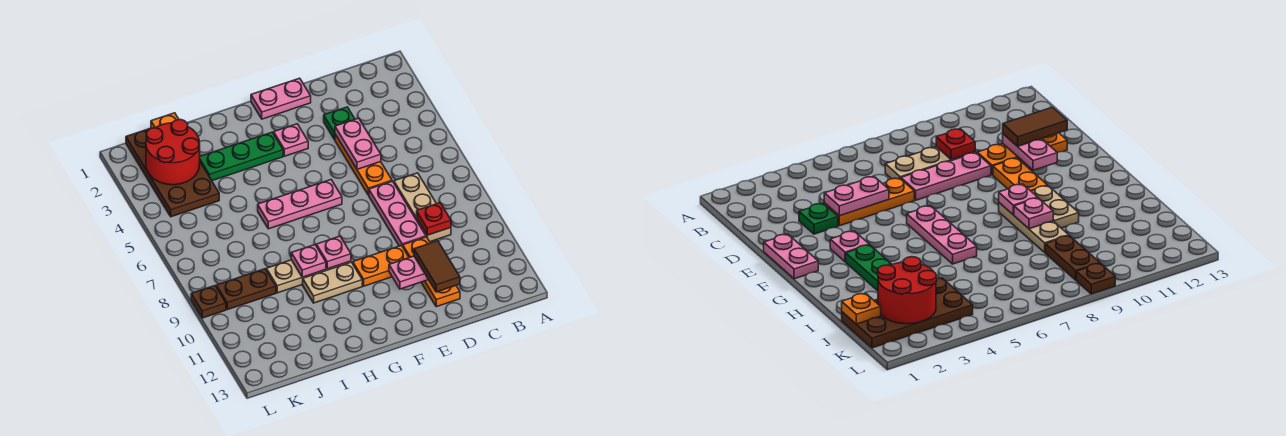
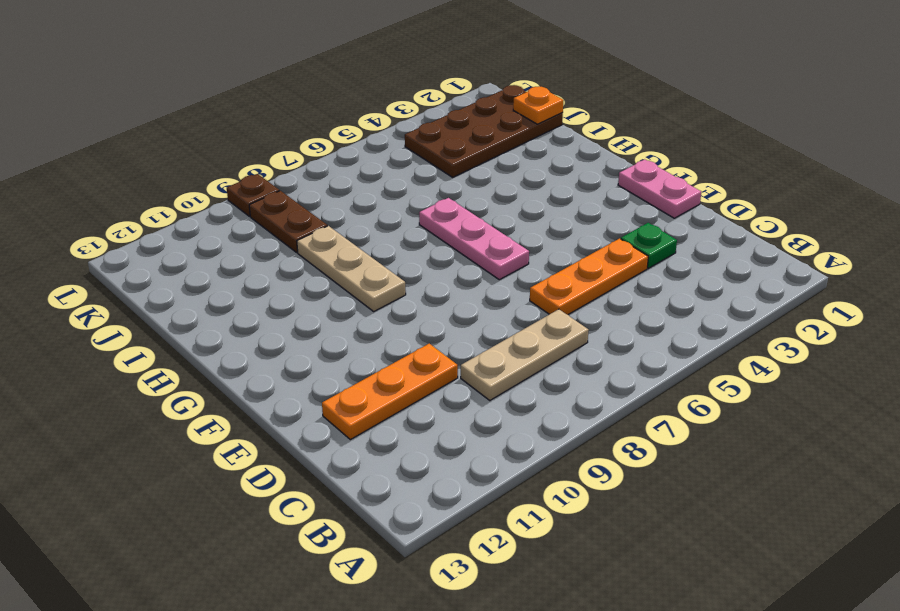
none -> pink 1x3 plate [369,181,426,246]
none -> orange 1x2 plate [353,245,409,286]
none -> pink 1x1 plate [274,124,308,156]

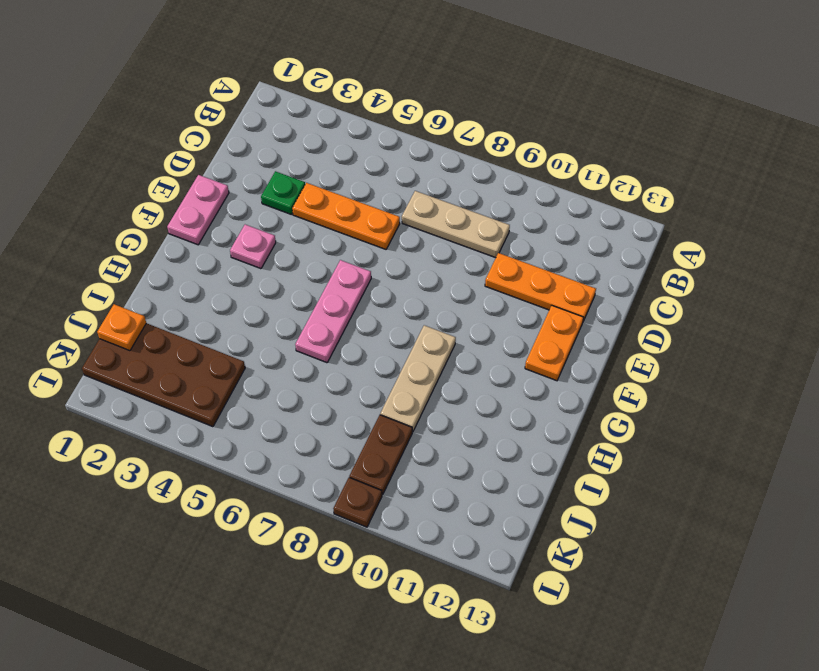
orange 1x2 plate [525,306,584,381] -> orange 1x2 plate moved to [353,245,409,286]
none -> pink 1x3 plate [369,181,426,246]
none -> green 1x3 plate [200,132,283,181]
none -> tan 1x2 plate [303,262,362,303]

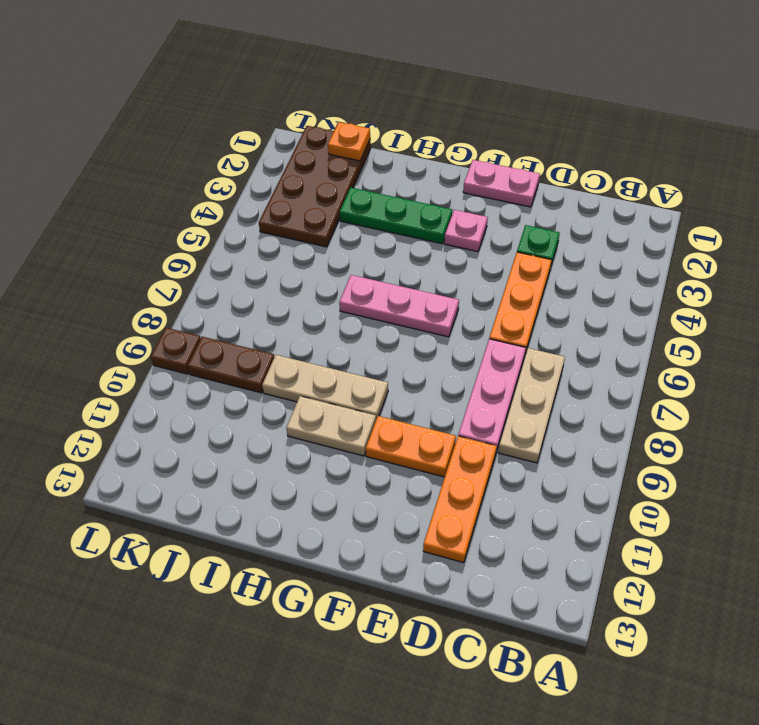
none -> red 1x1 plate [417,203,451,235]
none -> pink 1x2 plate [335,118,381,169]
none -> pink 1x2 plate [389,256,428,289]

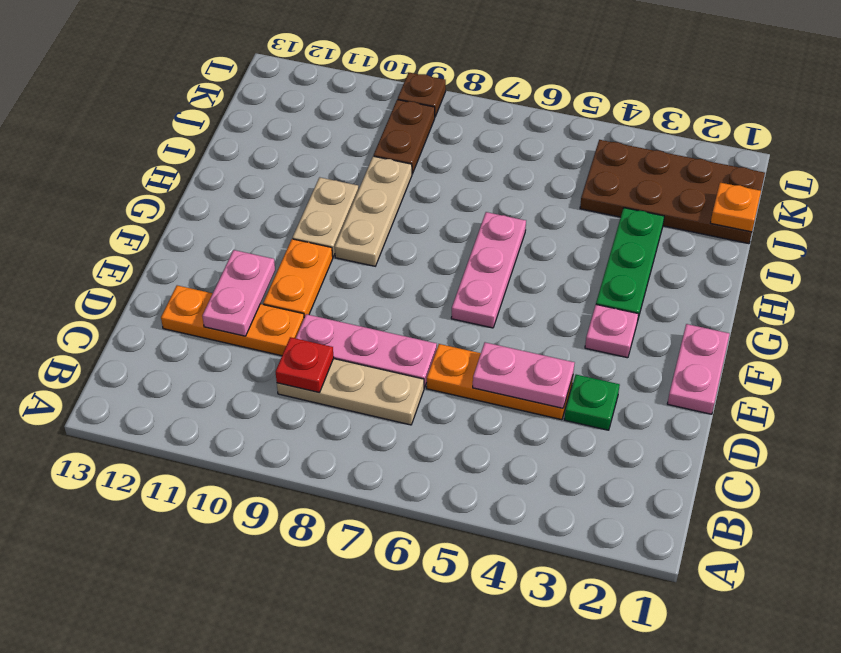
none -> pink 1x1 plate [316,236,351,269]
none -> pink 1x1 plate [291,245,326,277]
none -> red 2x2 round brick [146,119,200,185]

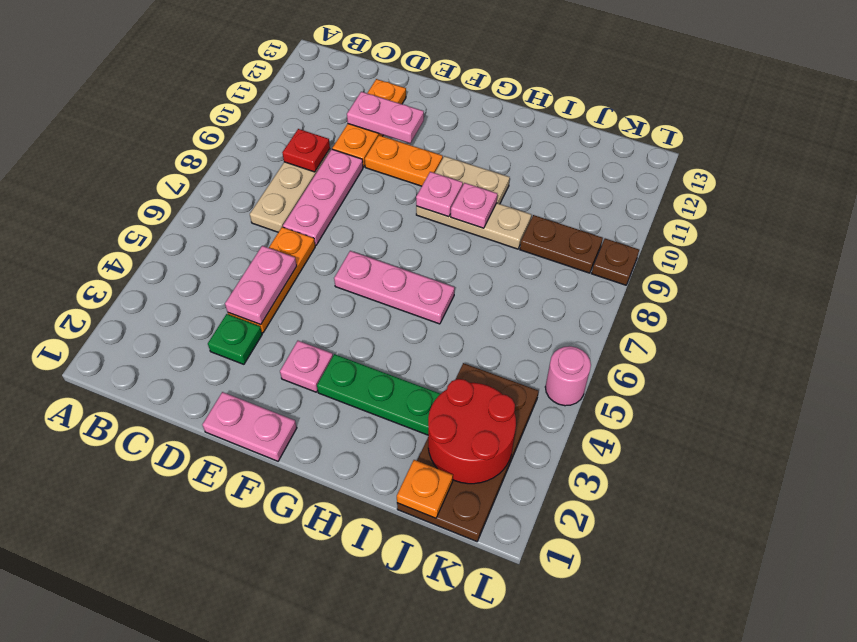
pink 1x1 round brick [545,346,591,406] -> none
none -> brown 1x2 tile [414,241,460,292]

